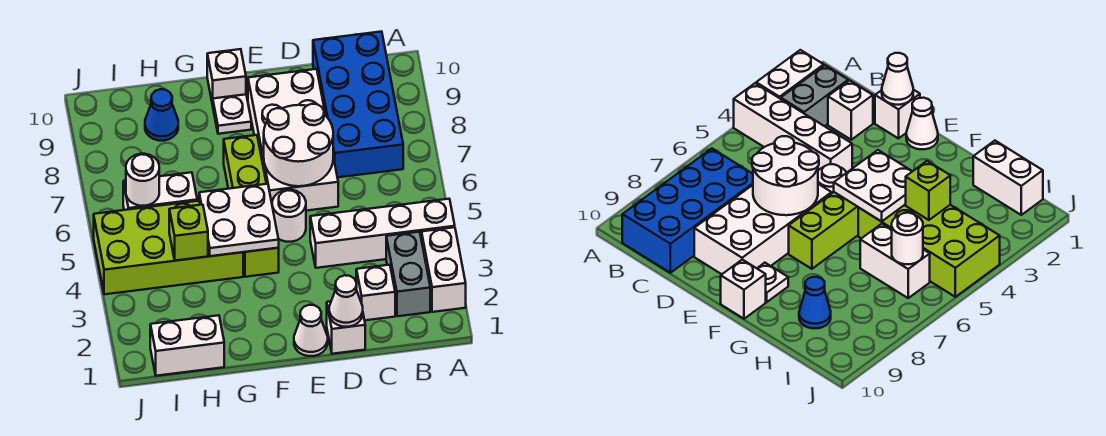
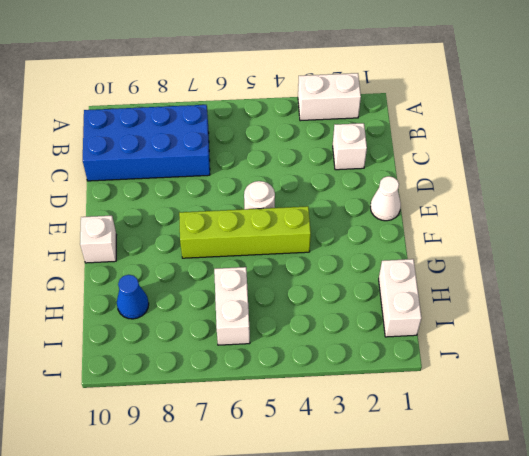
none -> white 1x4 brick [310,199,455,268]
none -> grey 1x2 brick [386,232,430,316]
none -> white 1x1 brick [327,299,365,354]

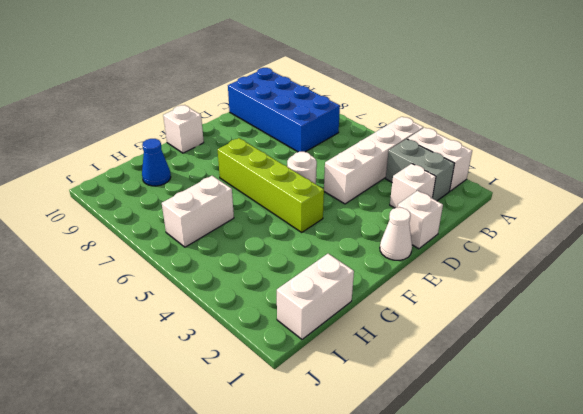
none -> white 2x4 brick [248,69,338,211]
none -> white 1x1 plate [213,94,251,134]
none -> lime 2x4 brick [94,201,243,294]

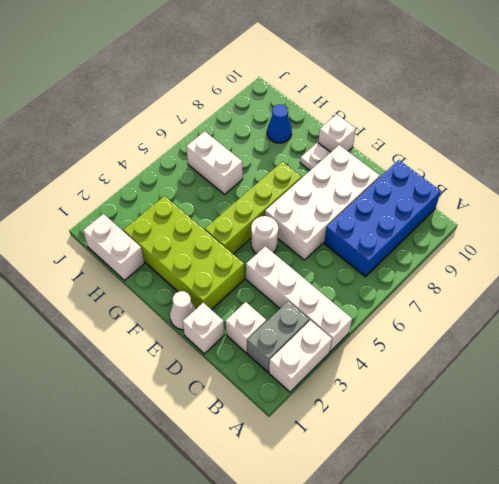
lime 2x4 brick [124,196,244,310] -> lime 2x4 brick moved to [94,201,243,294]
none -> white 1x1 cone [329,275,363,327]
none -> white 2x2 round brick [264,104,333,186]
none -> white 2x2 plate [199,184,279,256]

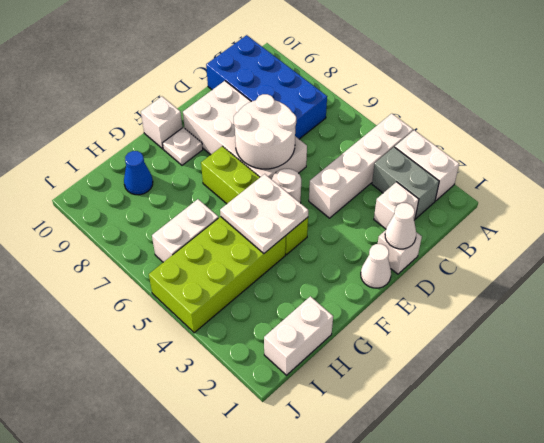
none -> lime 1x1 brick [169,205,208,261]
none -> white 1x1 round brick [126,154,159,206]

